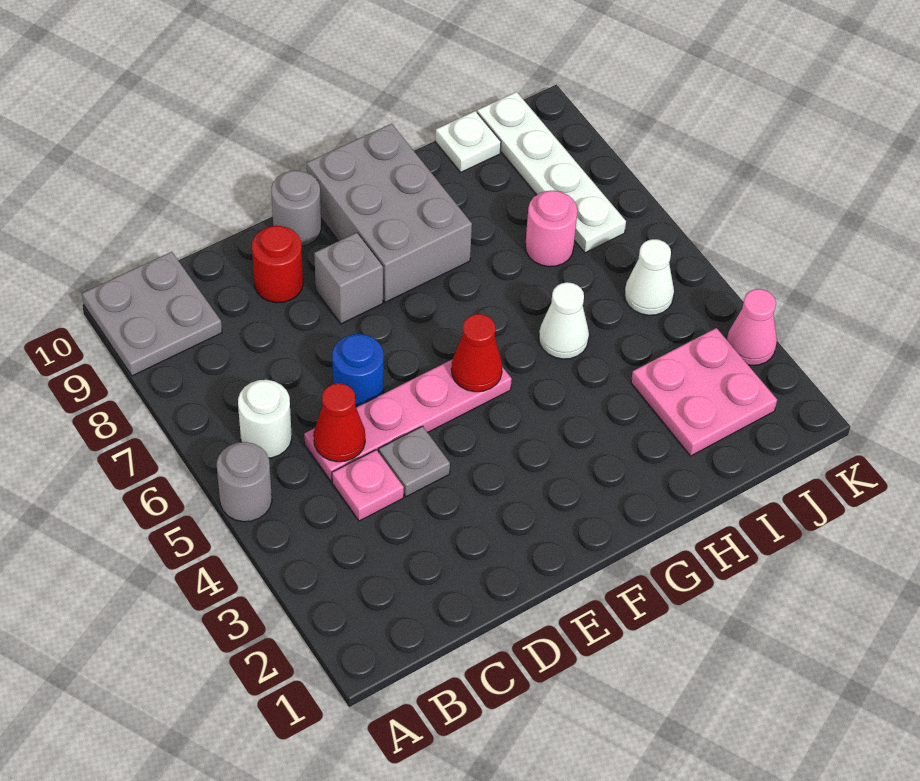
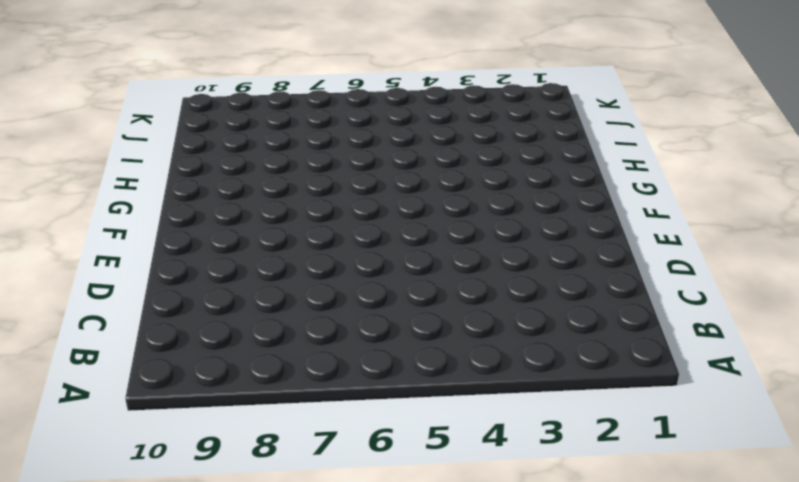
none -> grey 1x1 round brick [217,442,272,522]
none -> grey 2x2 plate [82,252,222,376]
none -> white 1x1 round brick [238,380,292,458]

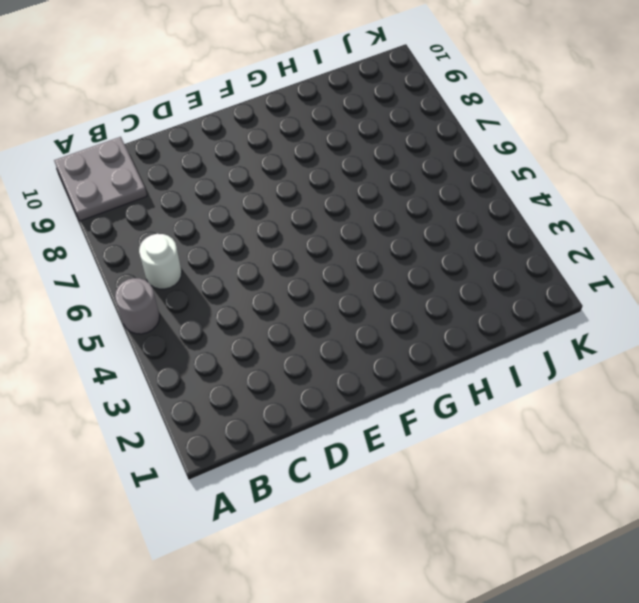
none -> pink 1x1 plate [332,450,404,521]
none -> pink 1x4 plate [304,359,512,482]
none -> grey 1x1 plate [379,426,450,497]

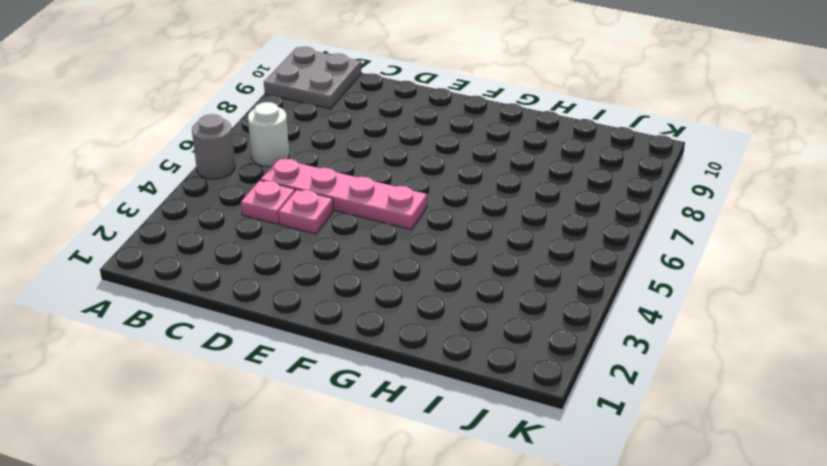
pink 1x1 plate [279,190,333,234] -> grey 1x1 plate [379,426,450,497]
none -> blue 1x1 round brick [332,334,384,407]
none -> red 1x1 round brick [252,226,303,303]
none -> grey 1x1 brick [314,233,383,324]

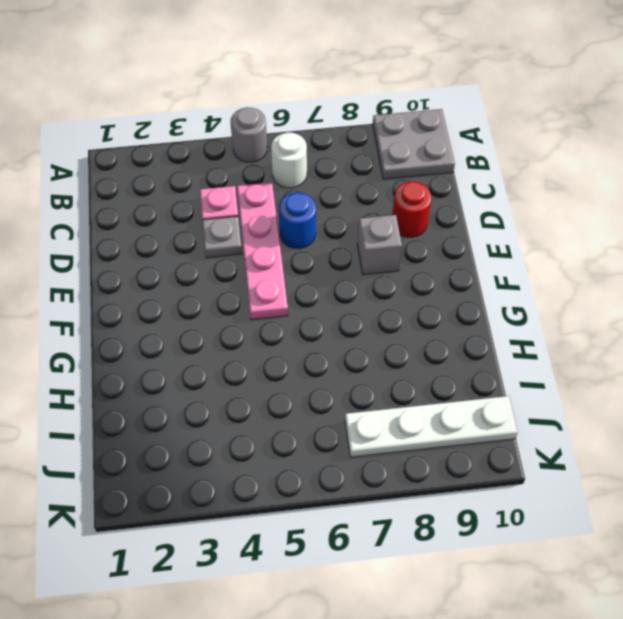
none -> grey 1x1 round brick [271,171,321,246]
none -> grey 2x3 brick [307,124,472,302]
none -> white 1x1 cone [539,282,589,359]

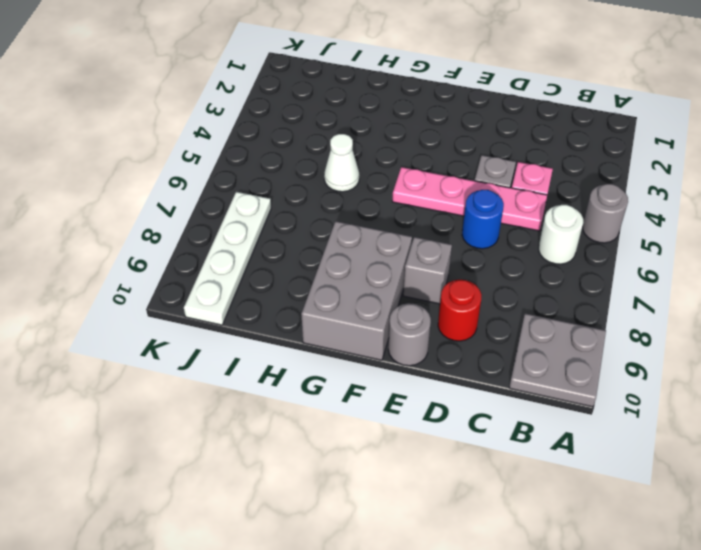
none -> pink 2x2 plate [631,328,777,456]
none -> pink 1x1 round brick [525,191,577,267]
none -> white 1x1 plate [435,111,501,172]

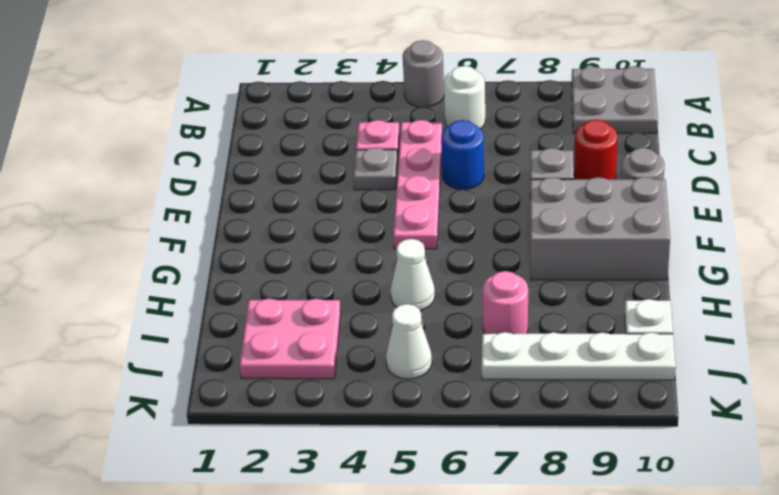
none -> pink 1x1 cone [727,289,777,365]
none -> red 1x1 cone [314,383,365,462]
none -> red 1x1 cone [451,314,502,392]

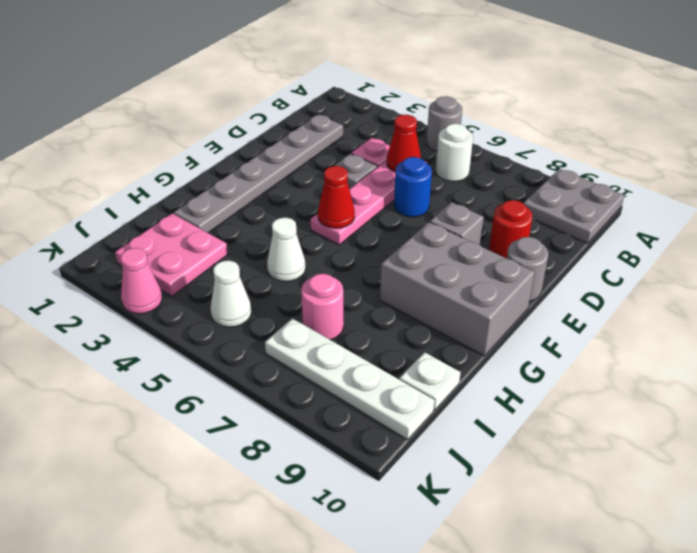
grey 1x6 plate [174,114,343,233] -> none

